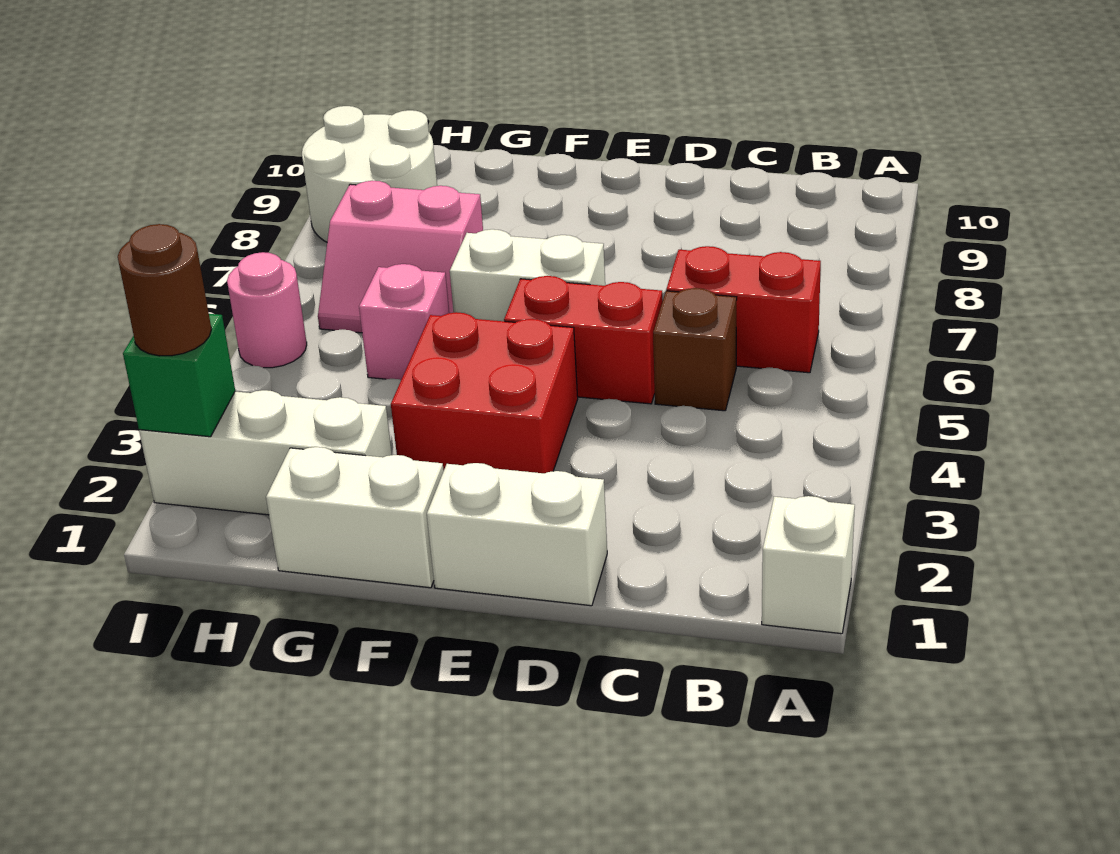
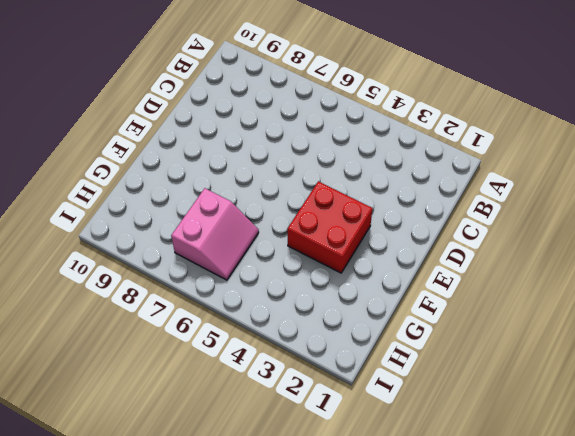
none -> white 1x1 brick [762,496,855,634]
none -> red 1x2 brick [666,246,821,373]
none -> brown 1x1 brick [653,288,737,411]

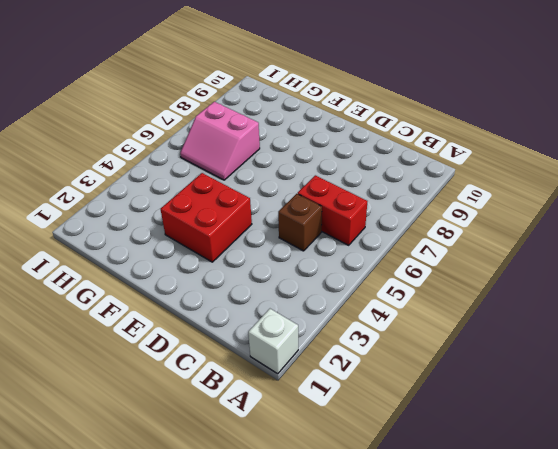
none -> white 1x2 brick [427,463,607,606]
none -> red 1x2 brick [504,276,663,404]
none -> white 1x2 brick [450,229,605,321]

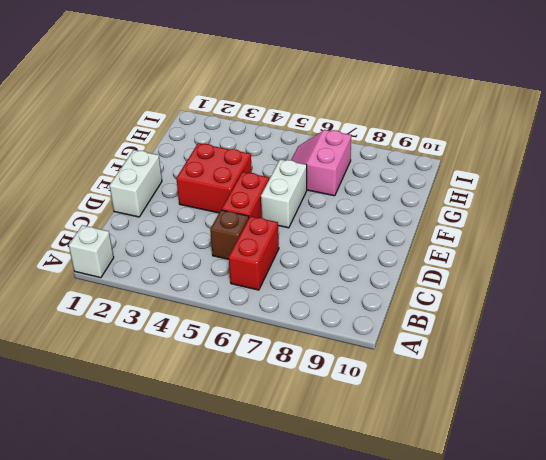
none -> white 1x2 brick [266,447,444,588]
none -> white 1x3 brick [139,390,392,515]
none -> pink 1x1 brick [359,264,449,380]

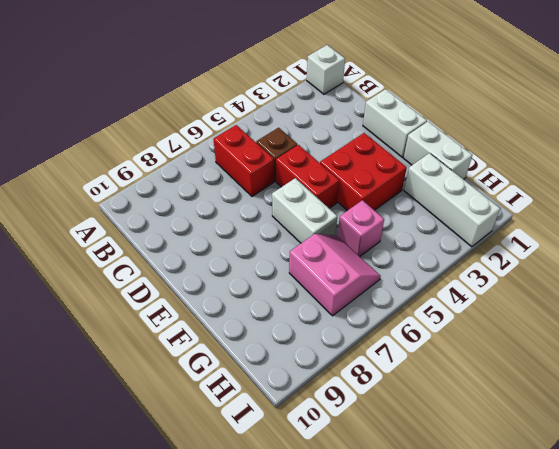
none -> white 2x2 round brick [302,106,437,242]
none -> pink 1x1 round brick [227,252,307,368]
none -> green 1x1 brick [123,314,235,437]

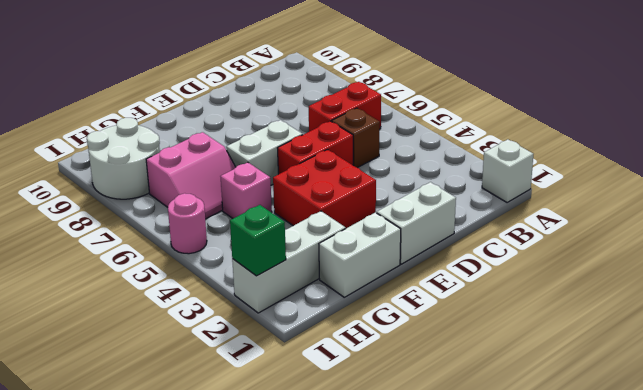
none -> brown 1x1 round brick [118,224,211,356]

